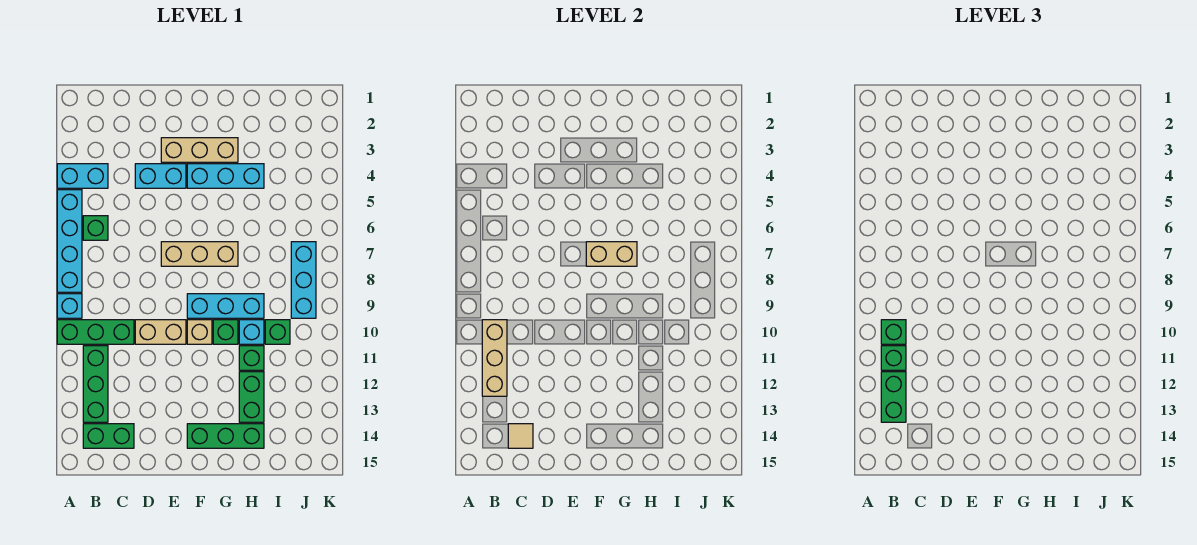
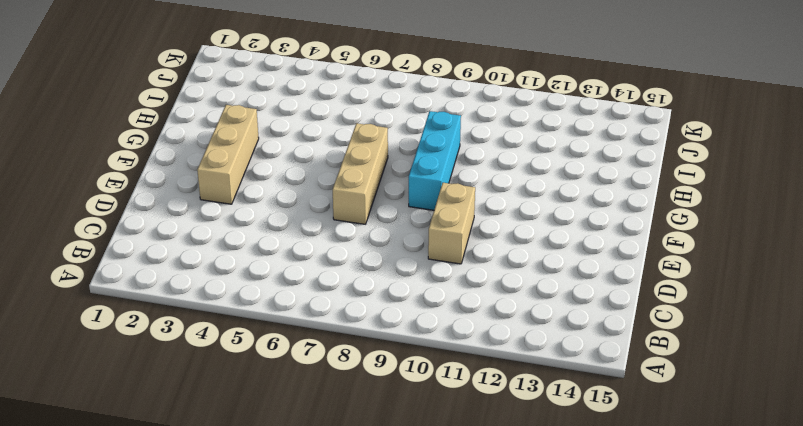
none -> cyan 1x2 brick [57,164,108,188]
none -> cyan 1x4 brick [57,190,82,292]
none -> cyan 1x1 brick [57,294,82,318]

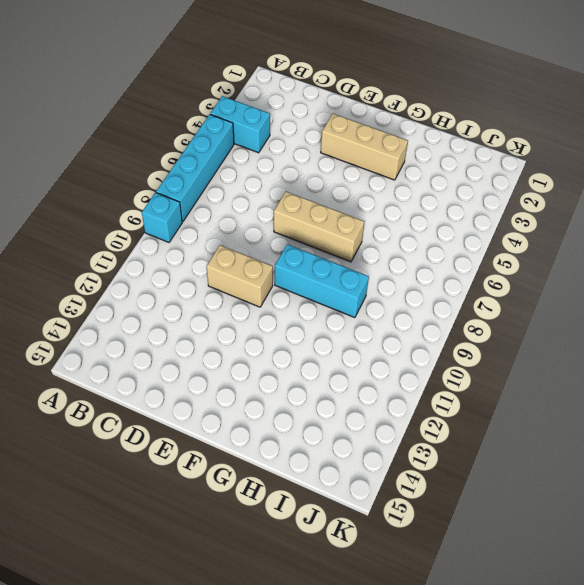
none -> green 1x3 brick [57,320,134,344]
none -> green 1x1 brick [83,216,108,240]
none -> green 1x3 brick [83,346,108,422]

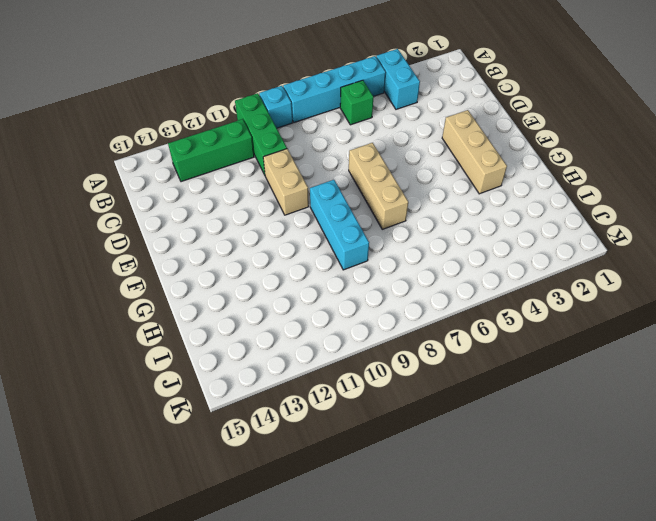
none -> green 1x2 brick [83,424,134,448]
none -> cyan 1x2 brick [135,164,186,188]
none -> cyan 1x3 brick [187,164,264,188]

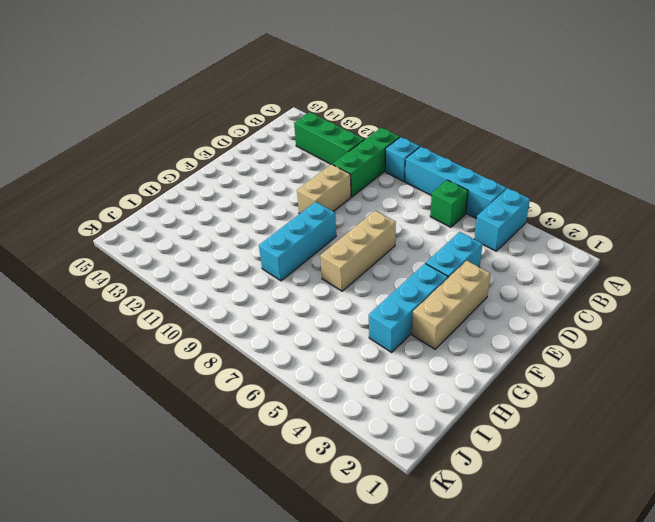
none -> green 1x2 brick [83,424,134,448]
none -> tan 1x1 brick [187,320,212,344]
none -> green 1x3 brick [187,424,264,448]

